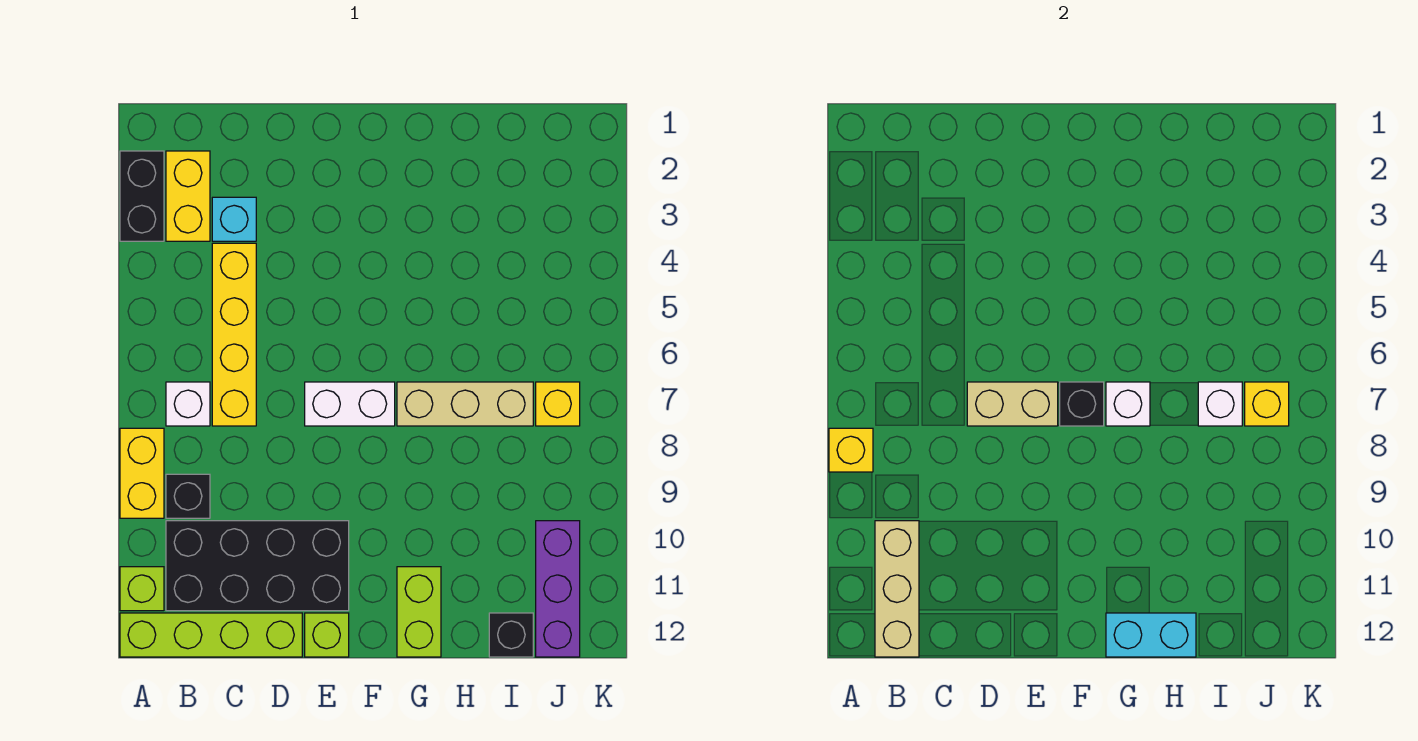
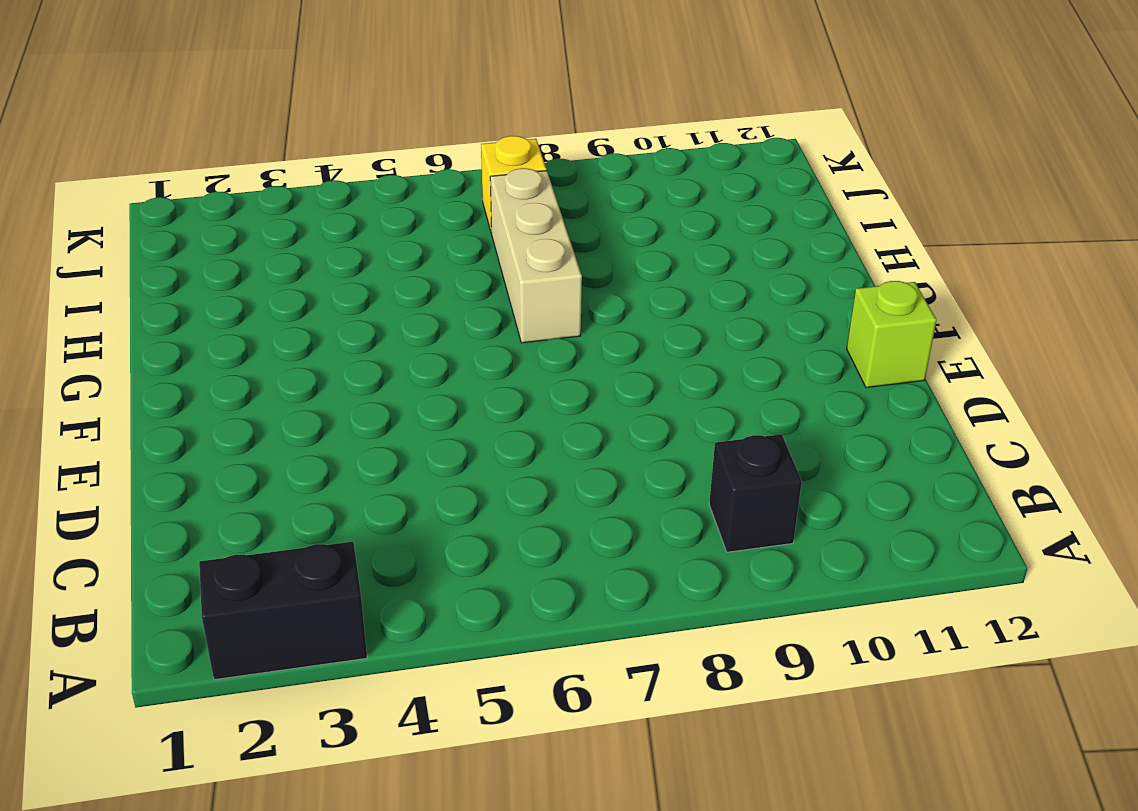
none -> yellow 1x2 brick [120,428,164,518]
none -> lime 1x1 brick [120,567,164,611]
none -> lime 1x4 brick [120,613,302,657]

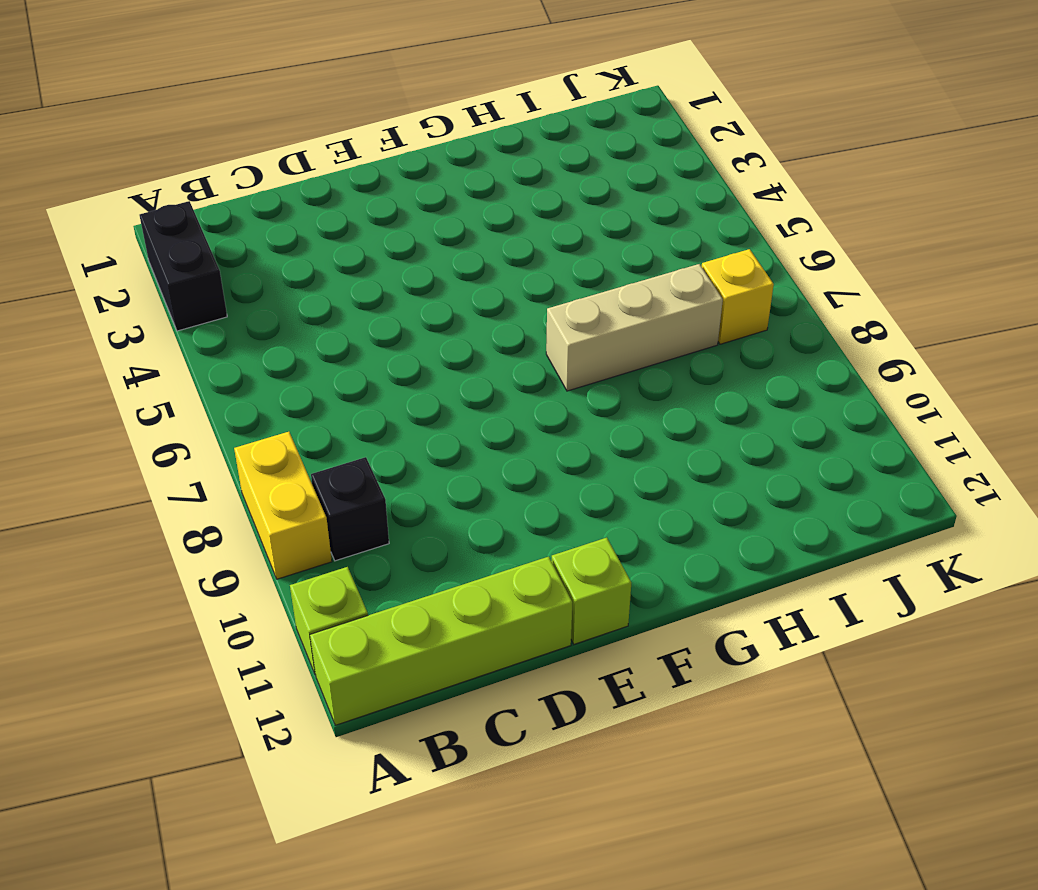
none -> yellow 1x2 brick [166,151,210,241]
none -> white 1x1 brick [166,382,210,426]
none -> black 2x4 brick [166,521,349,611]

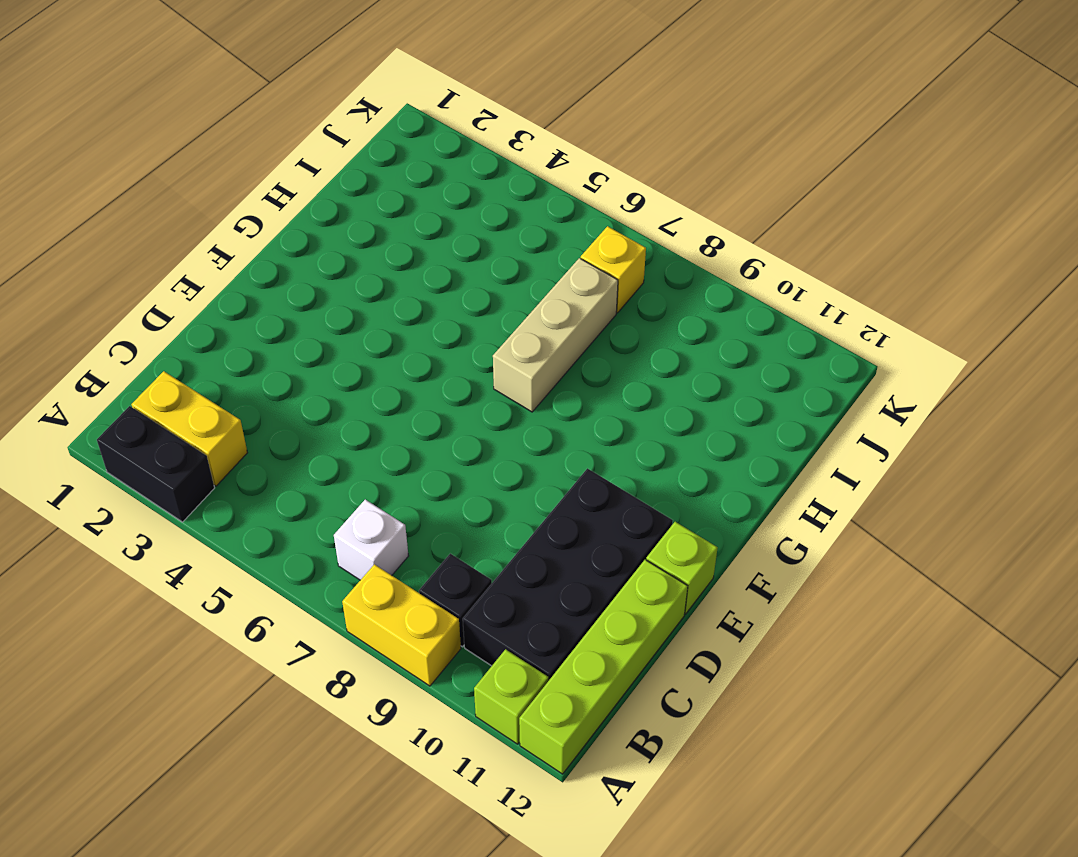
none -> cyan 1x1 brick [212,197,256,241]
none -> yellow 1x4 brick [212,243,256,426]
none -> white 1x2 brick [305,382,395,426]

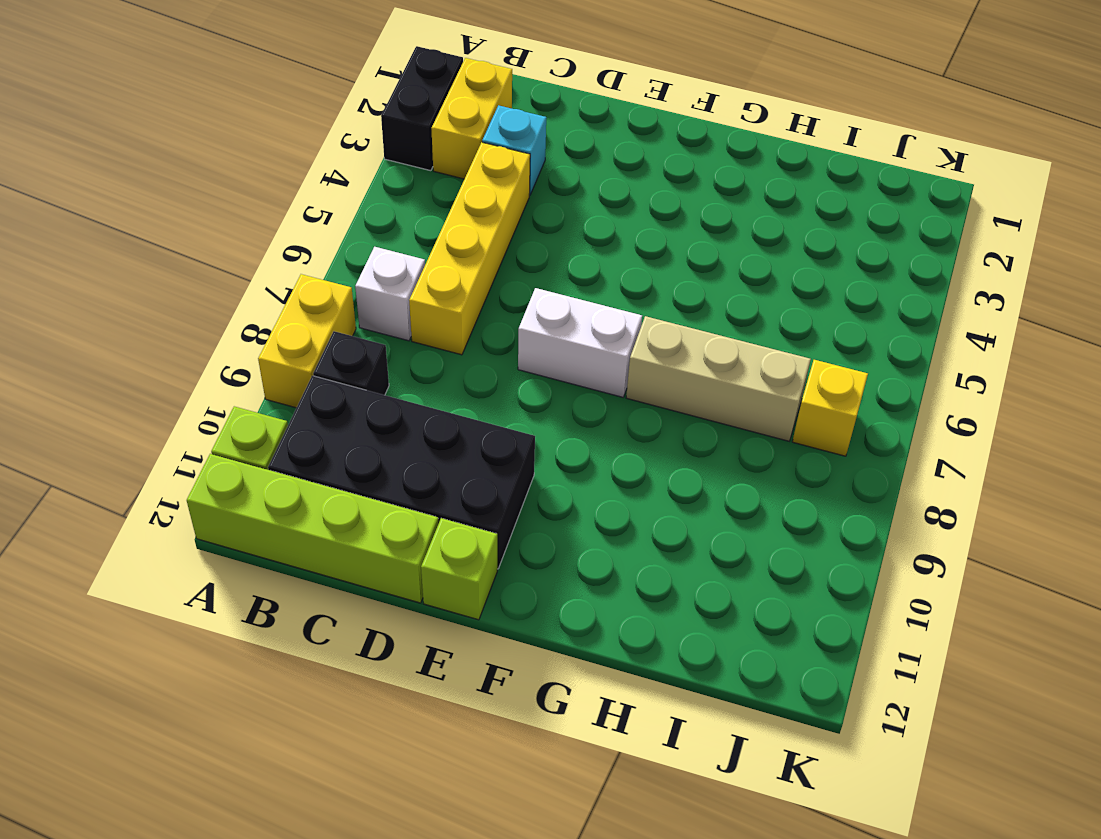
none -> lime 1x2 brick [397,567,441,657]
none -> black 1x1 brick [489,613,533,657]
none -> purple 1x3 brick [536,521,580,657]

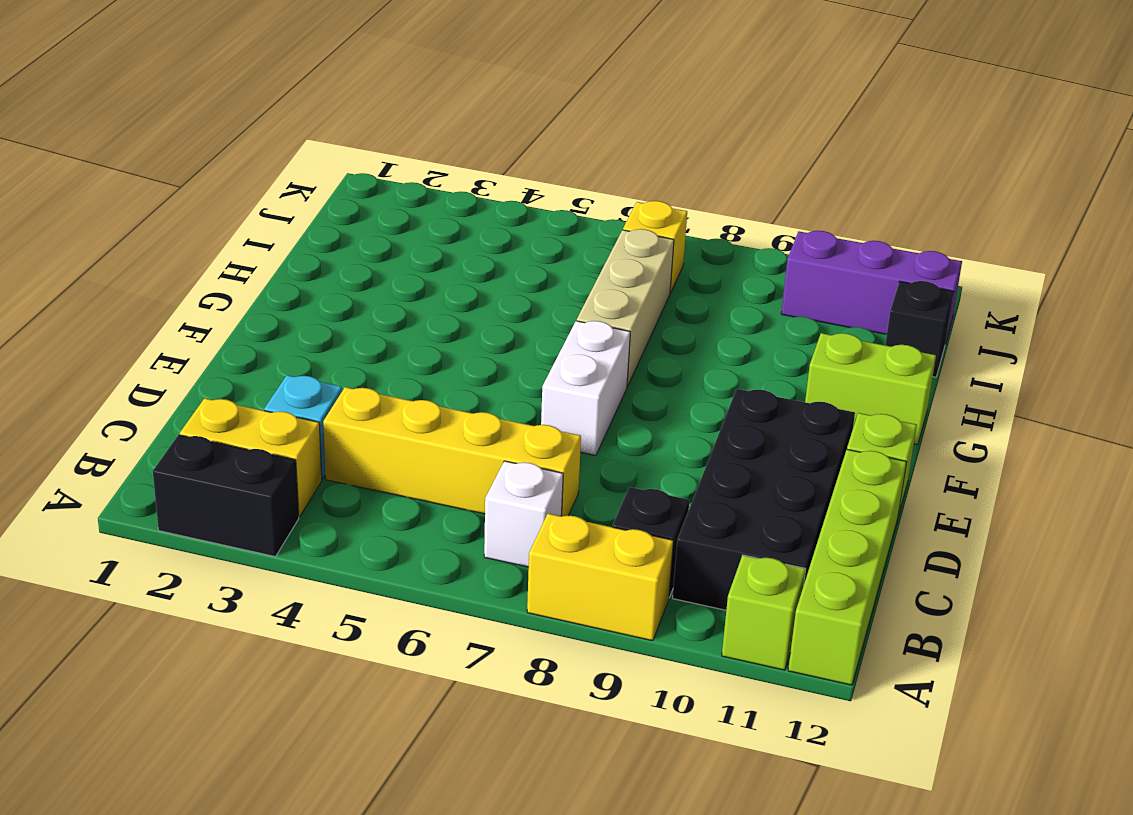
none -> yellow 1x1 brick [829,428,873,472]
none -> tan 1x3 brick [875,521,919,657]
none -> tan 1x2 brick [967,382,1058,426]

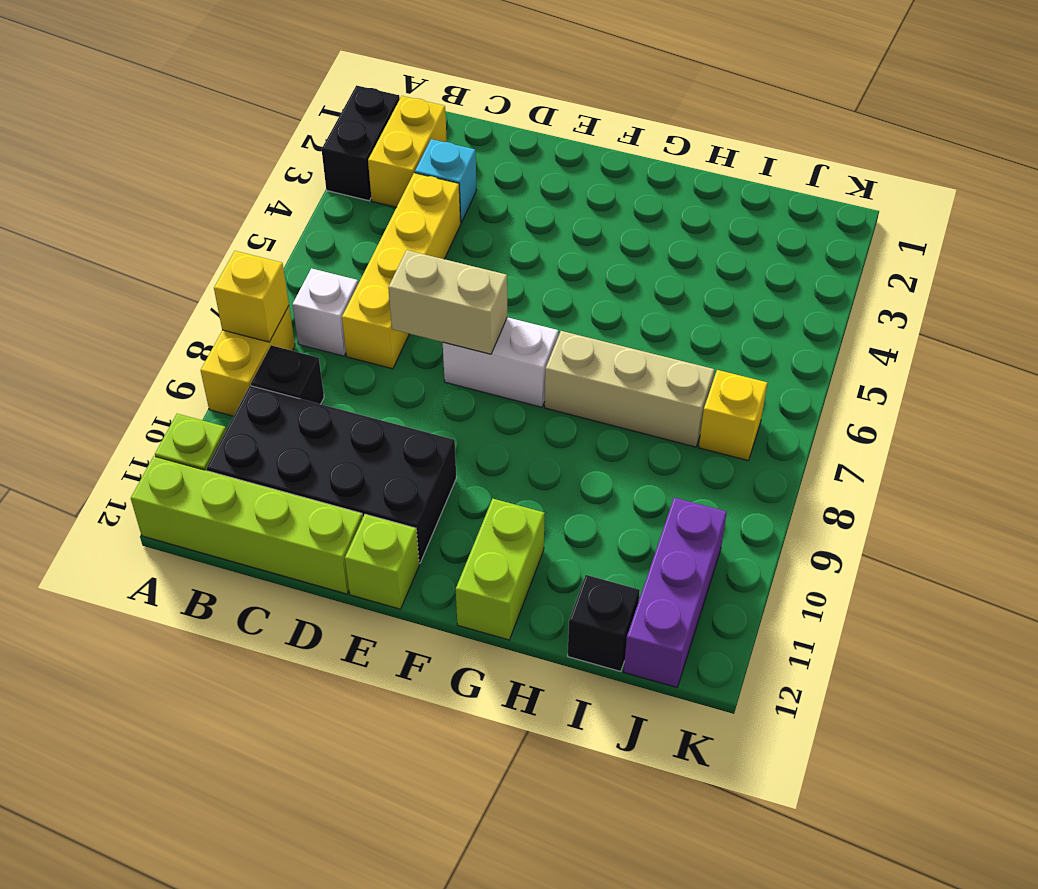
none -> tan 1x3 brick [875,521,919,657]
none -> black 1x1 brick [1060,382,1104,426]
none -> white 1x1 brick [1106,382,1150,426]

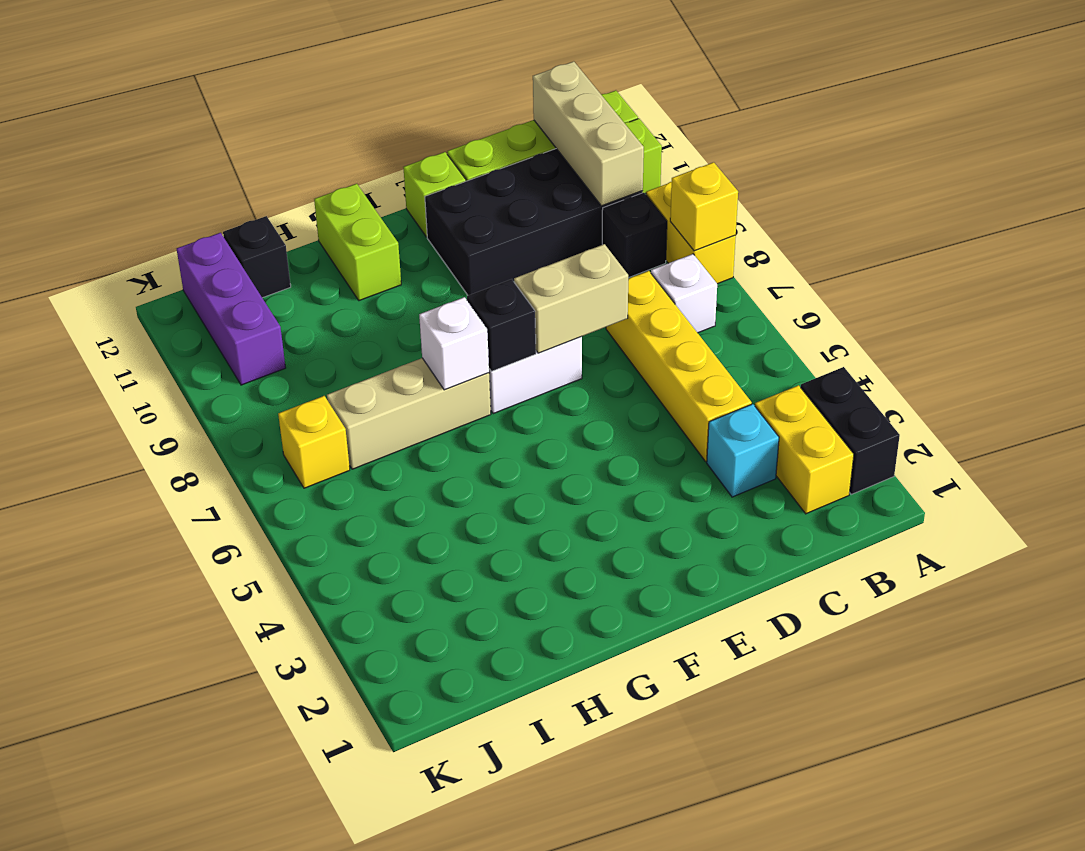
none -> cyan 1x2 brick [1106,613,1196,657]
none -> white 1x1 brick [1198,382,1242,426]
none -> yellow 1x1 brick [1245,382,1289,426]

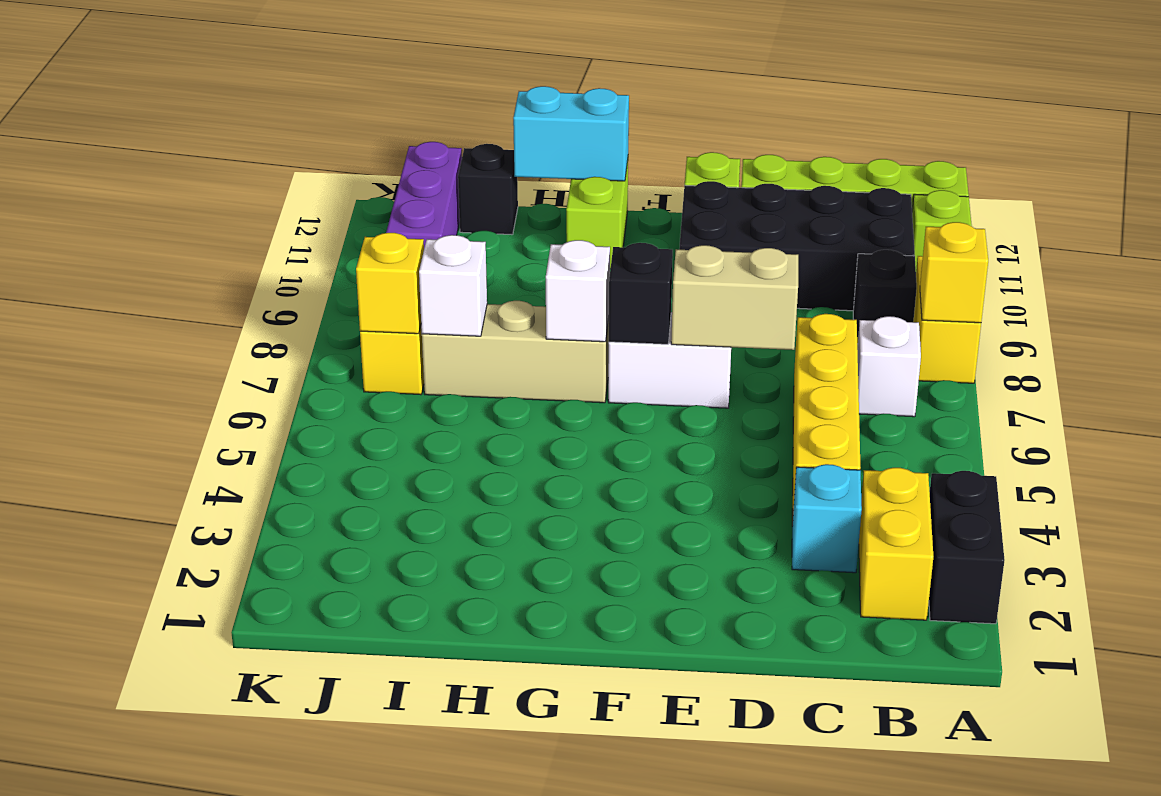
none -> tan 1x3 brick [875,521,919,657]

